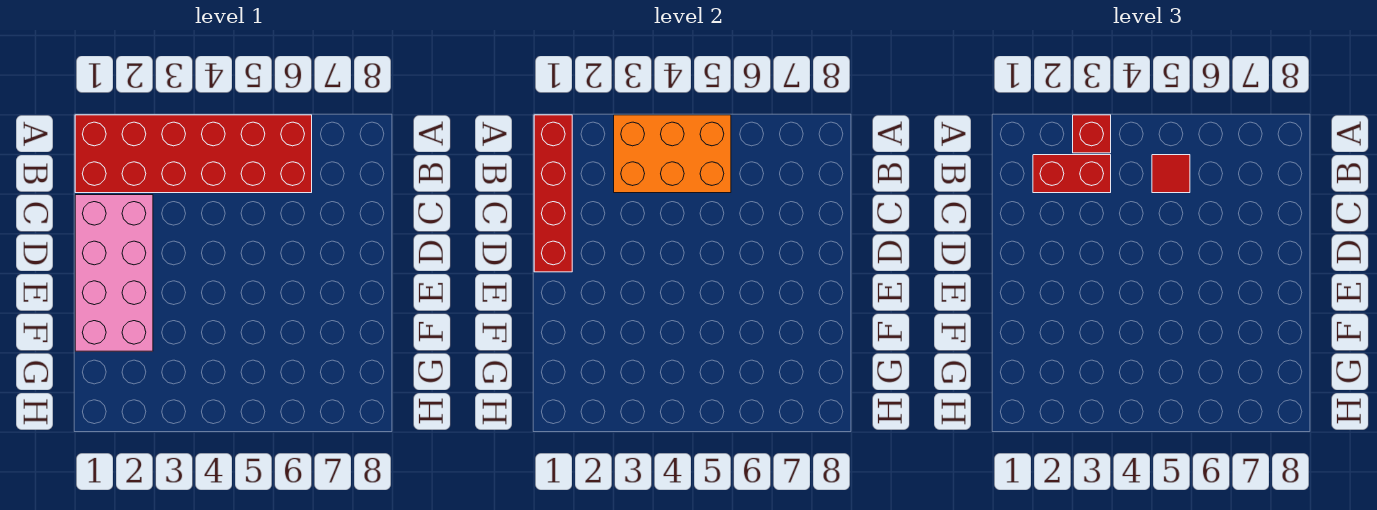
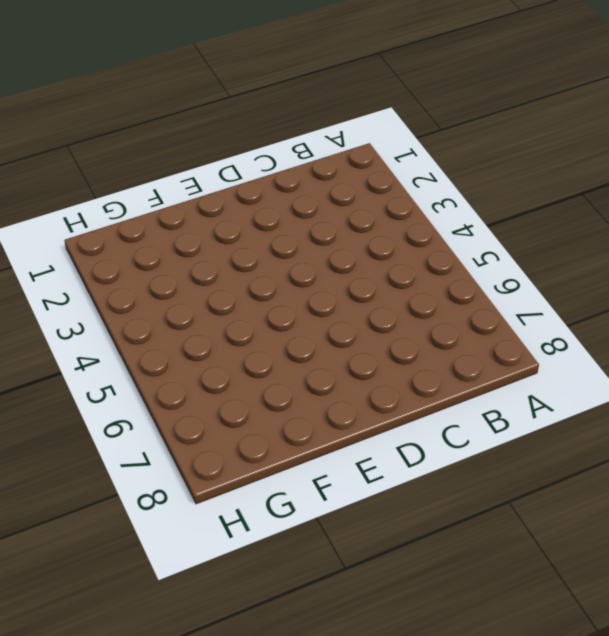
none -> red 2x6 brick [75,115,312,193]
none -> pink 2x4 brick [75,195,153,351]

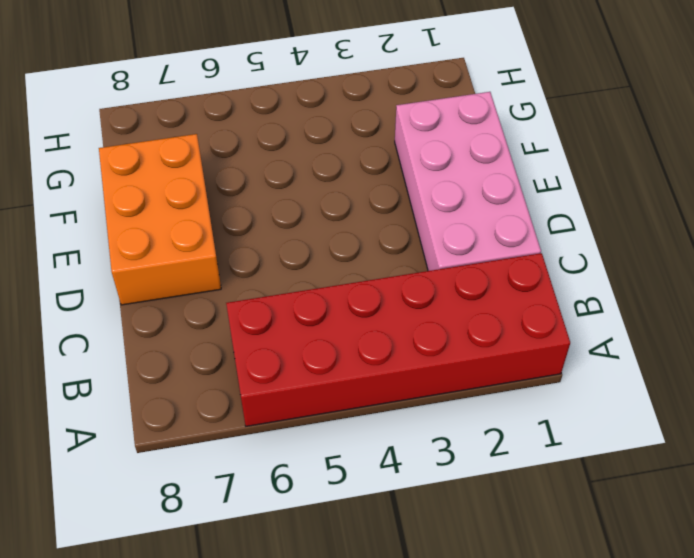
orange 2x3 brick [99,134,221,305] -> orange 2x3 brick turned to [614,115,731,193]
none -> red 1x4 brick [534,115,572,272]
none -> red 1x1 brick [1073,115,1111,153]

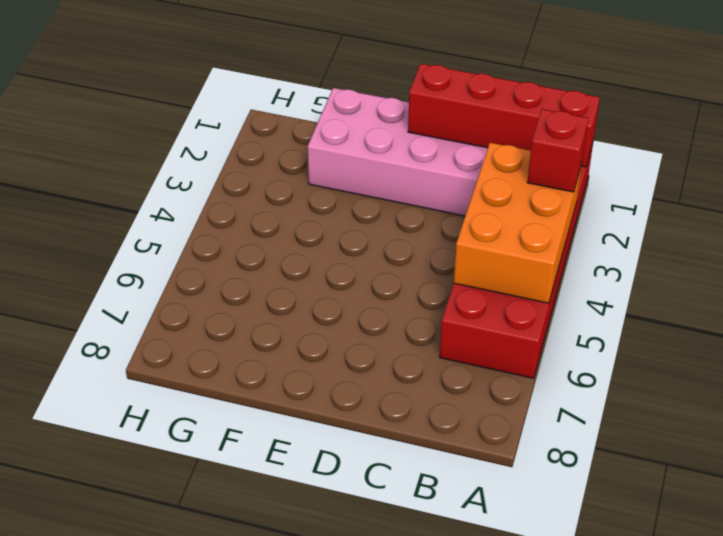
none -> red 1x2 brick [1033,155,1111,193]
none -> red 1x1 tile [1152,155,1190,193]

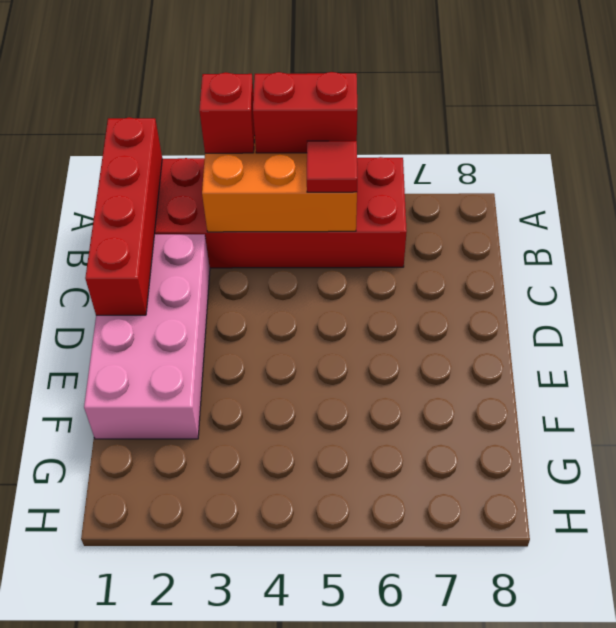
red 1x2 brick [253,72,357,153] -> red 1x2 brick moved to [1033,155,1111,193]

